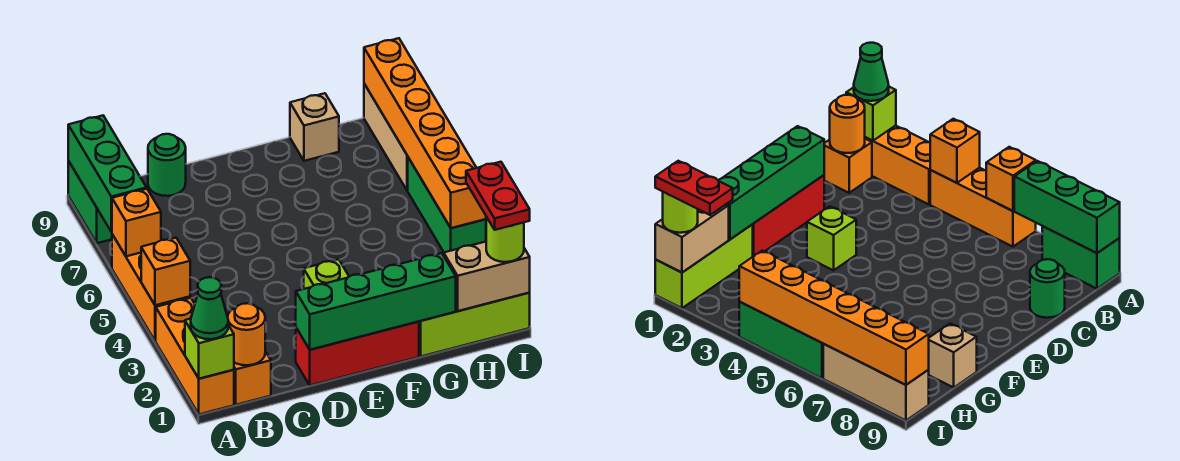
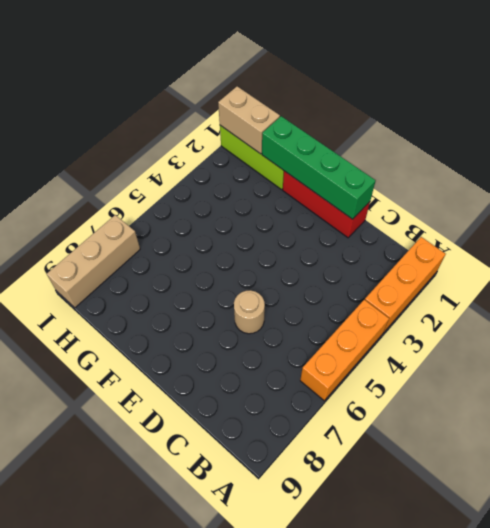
tan 1x1 round brick [234,290,265,334] -> none
none -> green 1x2 brick [68,161,112,243]
none -> orange 1x1 brick [234,351,271,405]
none -> green 1x1 round brick [148,134,186,196]

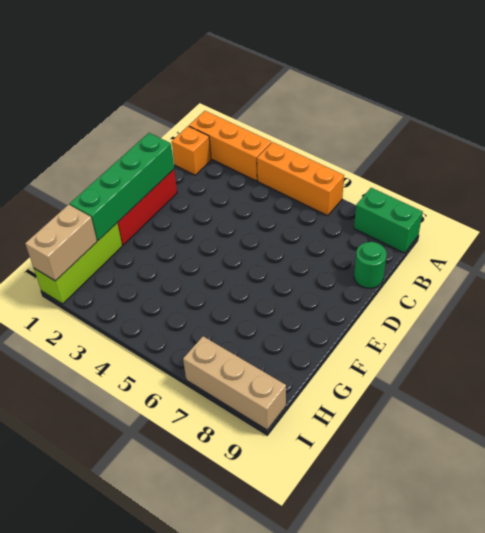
none -> lime 1x1 brick [304,259,349,289]
none -> tan 1x1 brick [290,93,339,161]
none -> green 1x3 brick [408,158,486,252]

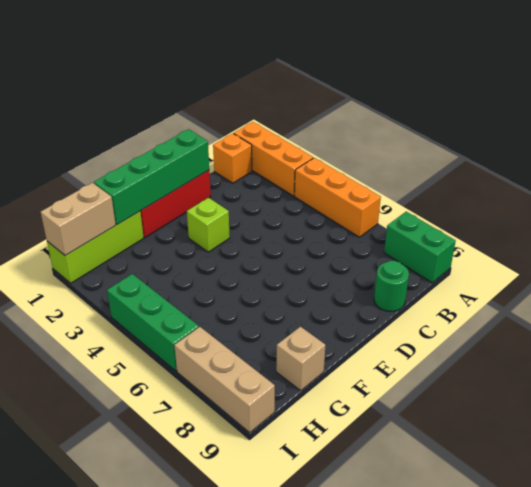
none -> lime 1x1 brick [185,319,234,379]
none -> orange 1x1 brick [141,238,190,305]
none -> orange 1x1 brick [112,189,161,256]

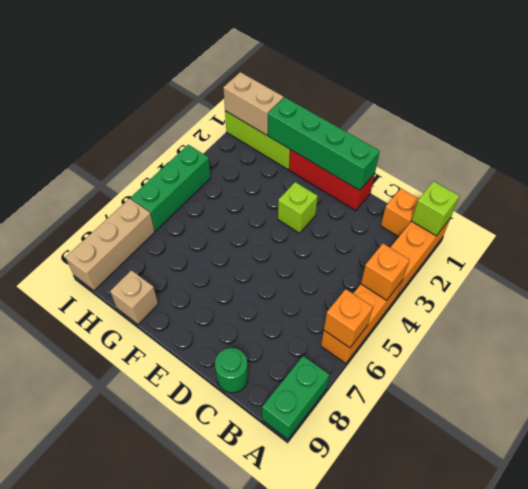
none -> green 1x3 brick [68,116,147,232]
none -> orange 1x1 round brick [228,303,265,365]
none -> orange 1x6 brick [364,38,486,228]

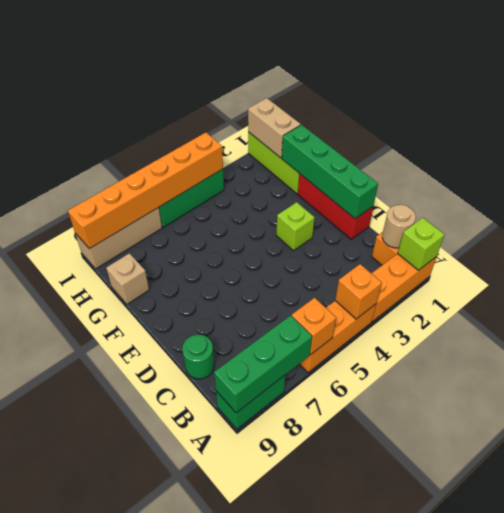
tan 1x1 round brick [382,205,416,248] -> orange 1x1 round brick [228,303,265,365]
none -> green 1x1 cone [191,277,228,339]
none -> lime 1x1 round brick [486,217,524,262]
none -> red 1x2 plate [466,162,530,230]

